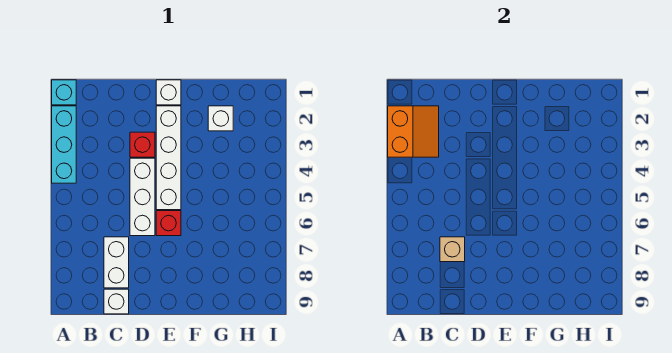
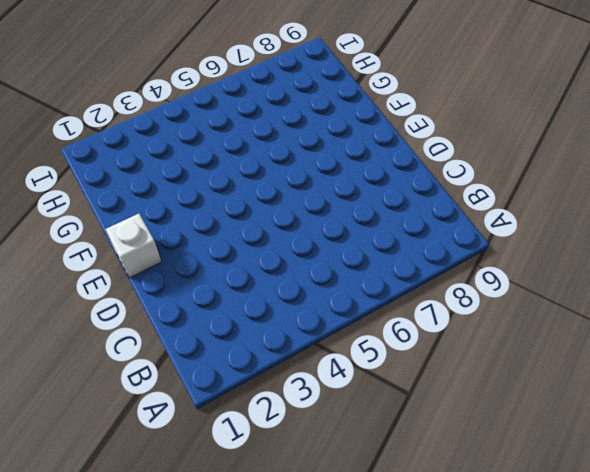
none -> cyan 1x1 brick [52,80,76,105]
none -> cyan 1x3 brick [52,106,76,183]
none -> white 1x2 brick [104,237,129,288]

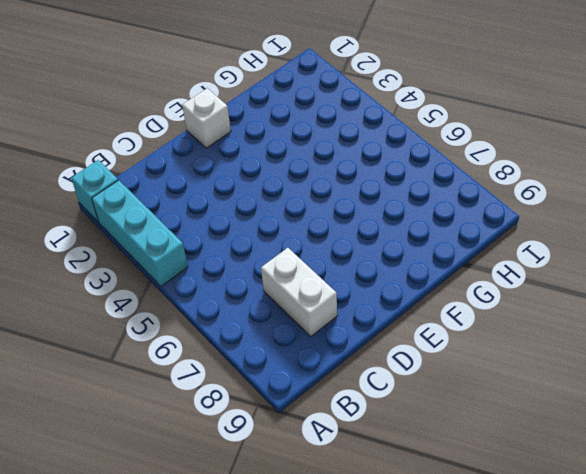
none -> white 1x1 brick [104,289,129,314]
none -> red 1x1 brick [130,132,155,157]
none -> white 1x3 brick [130,158,155,236]

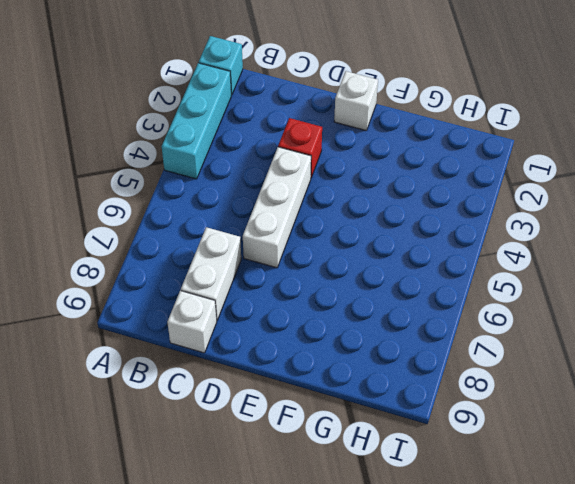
none -> white 1x4 brick [156,106,181,210]
none -> red 1x1 brick [156,211,181,236]
none -> white 1x1 brick [208,106,233,131]

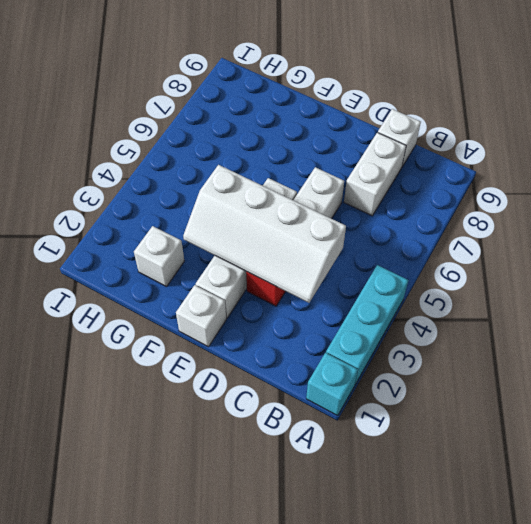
white 2x4 slope [183,165,346,303] -> none
none -> red 1x1 brick [156,211,181,236]
none -> orange 2x2 slope [388,106,439,157]
none -> tan 1x1 brick [440,237,465,262]

